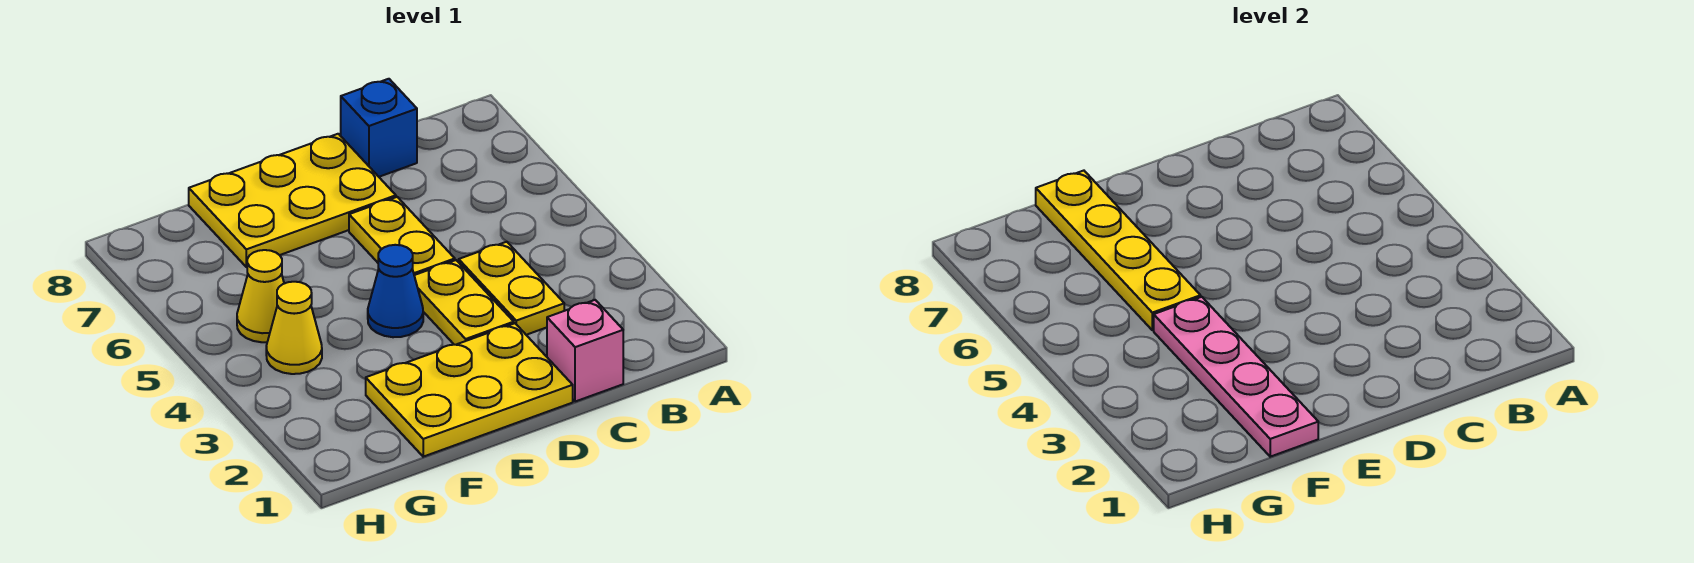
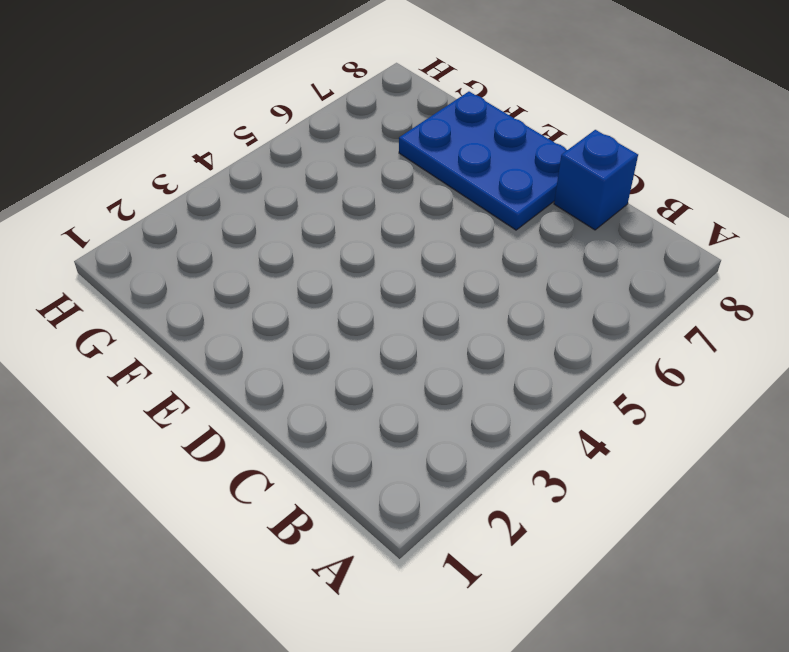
blue 2x3 plate [399,92,567,230] -> yellow 2x3 plate [189,134,396,267]
none -> pink 1x1 brick [547,300,623,402]
none -> yellow 1x2 plate [459,242,564,335]
none -> yellow 2x3 plate [366,323,573,457]

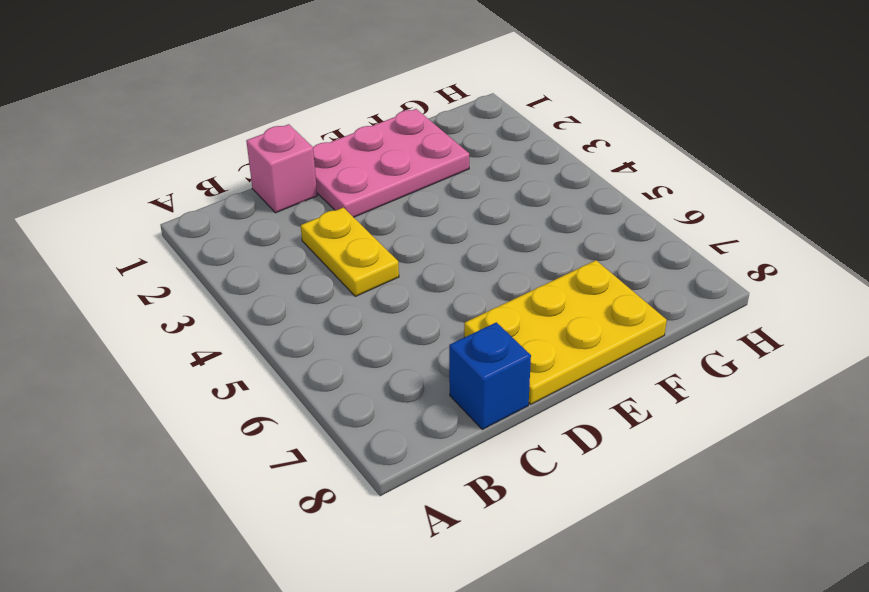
pink 2x3 plate [313,109,469,217] -> yellow 2x3 plate [366,323,573,457]
none -> yellow 1x2 plate [414,260,514,345]
none -> yellow 1x2 plate [349,197,455,275]
none -> blue 1x1 cone [368,245,423,337]

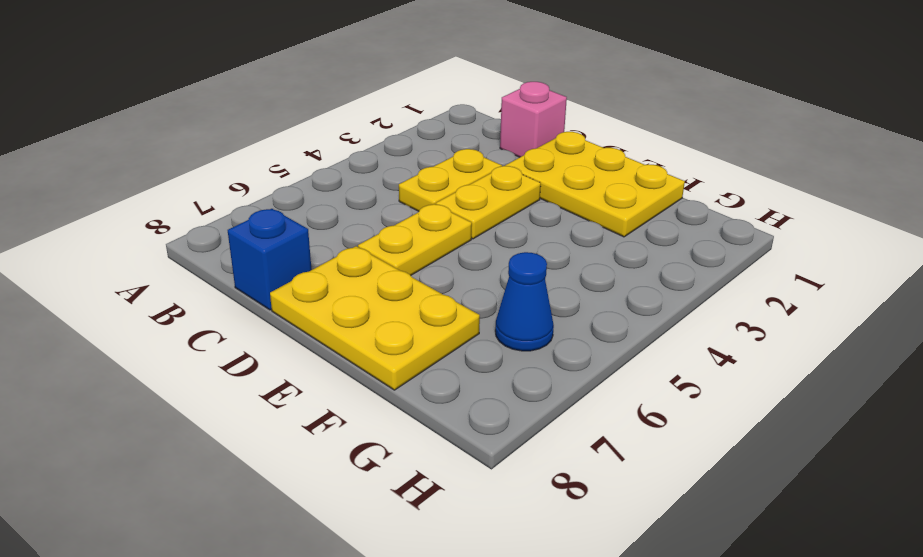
blue 1x1 cone [495,252,554,351] -> blue 1x1 cone moved to [368,245,423,337]
none -> yellow 1x1 cone [266,282,322,374]
none -> yellow 1x1 cone [237,250,284,342]
none -> pink 1x4 plate [1154,297,1318,457]

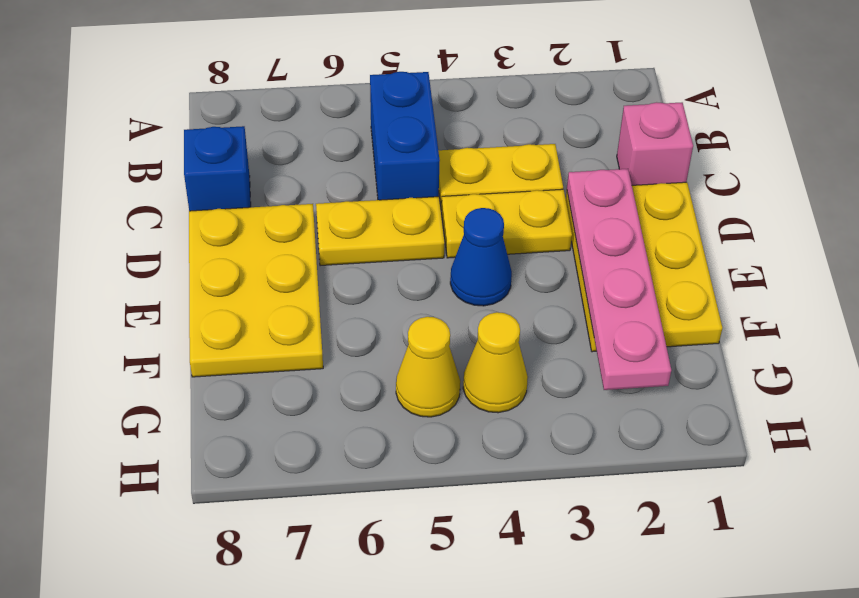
blue 1x2 brick [370,72,440,200] -> none
pink 1x4 plate [567,169,671,390] -> pink 1x4 plate turned to [1154,297,1318,457]
none -> yellow 1x4 plate [1036,171,1201,330]

